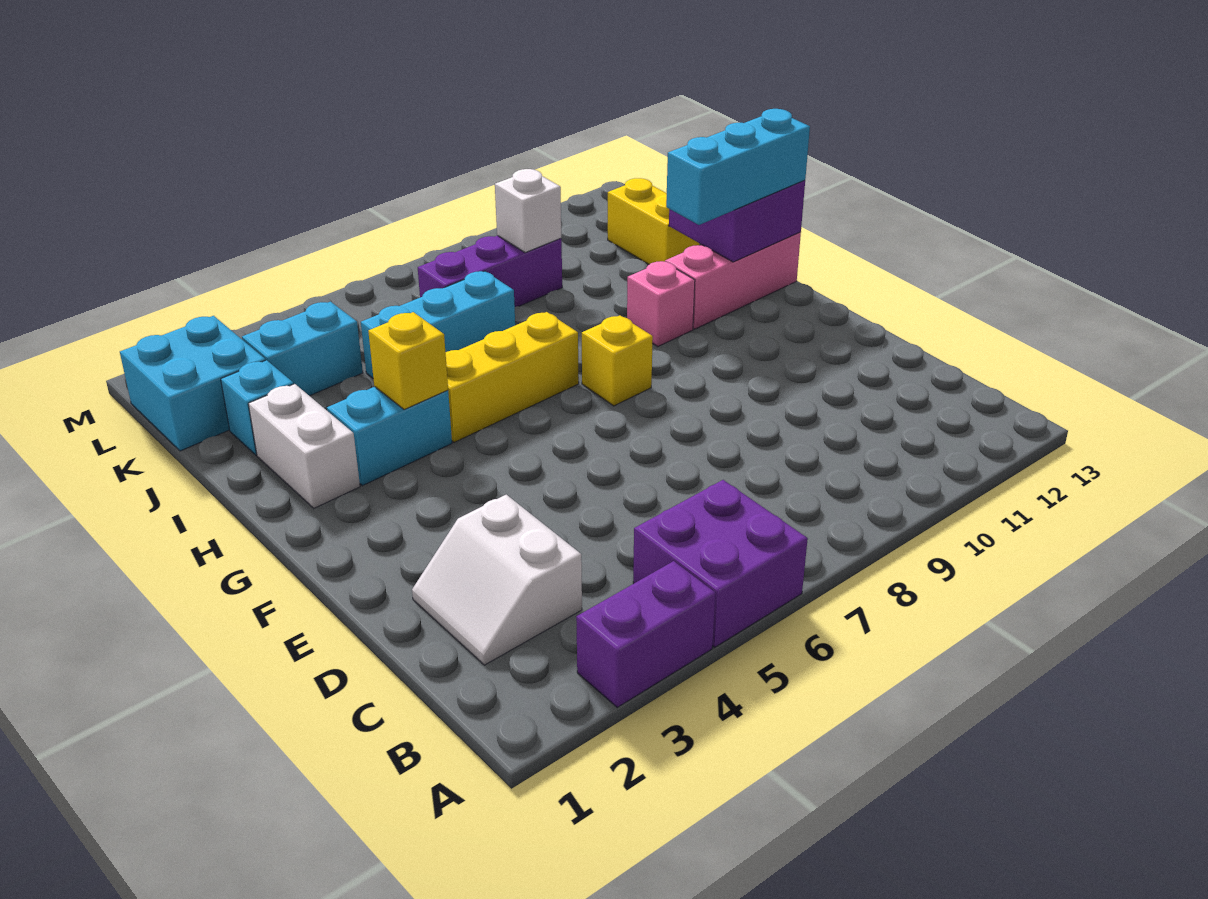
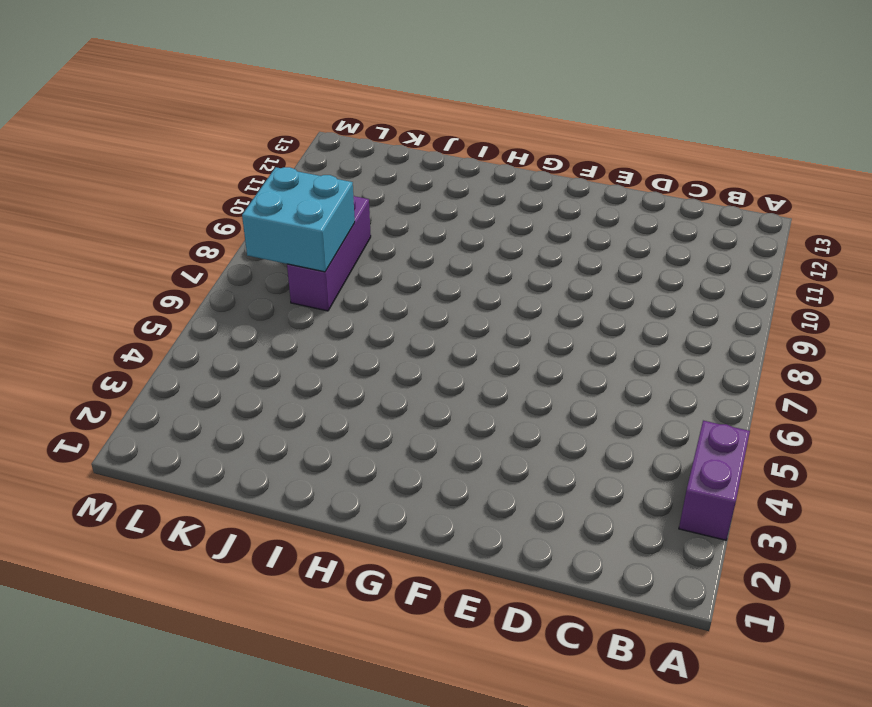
cyan 2x2 brick [242,167,355,272] -> cyan 2x2 brick moved to [120,316,265,451]
none -> purple 2x2 brick [633,480,808,647]
none -> white 2x2 slope [412,495,582,665]
none -> yellow 1x1 brick [582,315,653,406]

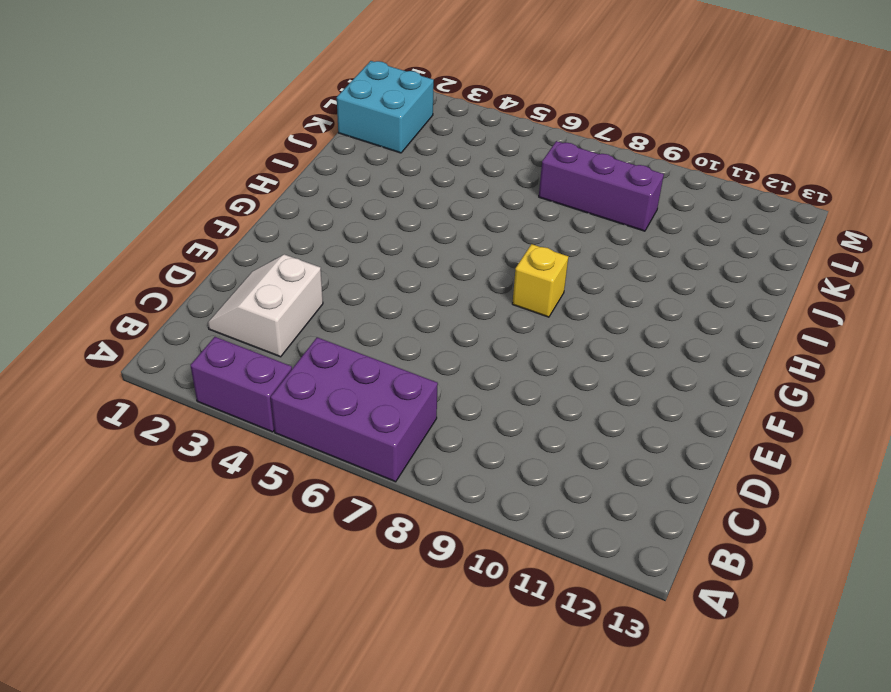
purple 2x3 brick [271,337,438,482] -> purple 2x2 brick [633,480,808,647]
none -> white 1x2 brick [248,384,360,508]
none -> cyan 1x2 brick [327,387,452,486]
none -> yellow 1x3 brick [446,312,579,442]

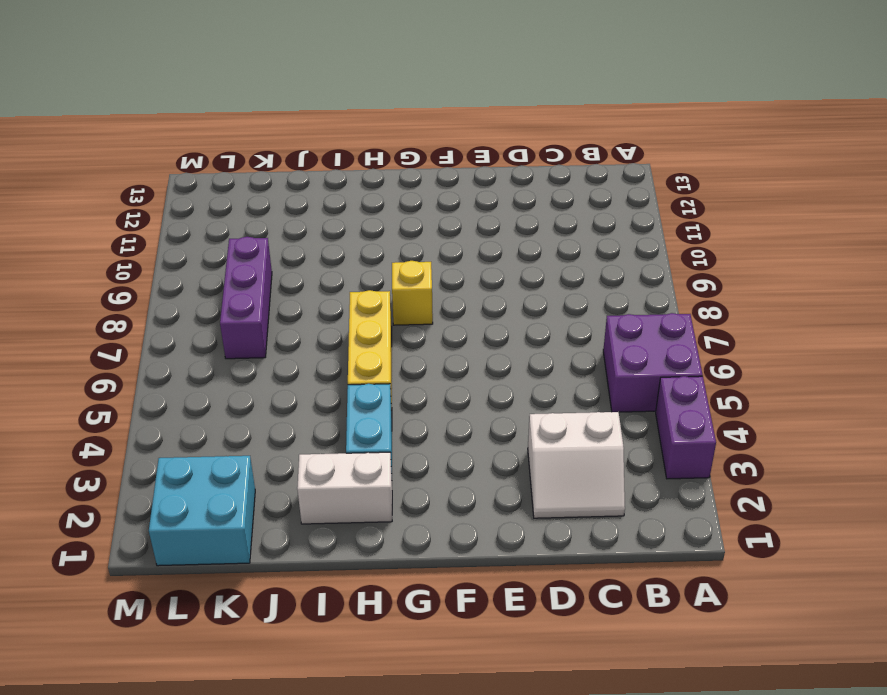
none -> pink 1x1 brick [627,261,695,346]
none -> pink 1x3 brick [665,232,801,329]
none -> cyan 1x1 brick [221,360,294,455]

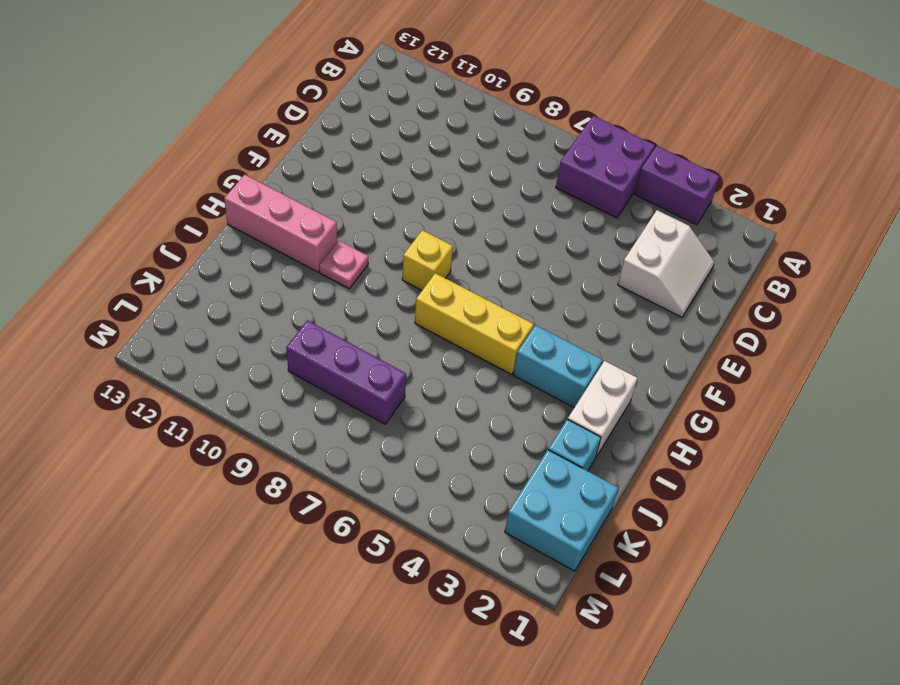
pink 1x1 plate [319,241,368,288] -> pink 1x1 brick [627,261,695,346]
none -> cyan 1x3 brick [361,271,515,378]
none -> yellow 1x2 brick [608,178,699,264]
none -> cyan 1x2 brick [242,302,363,396]

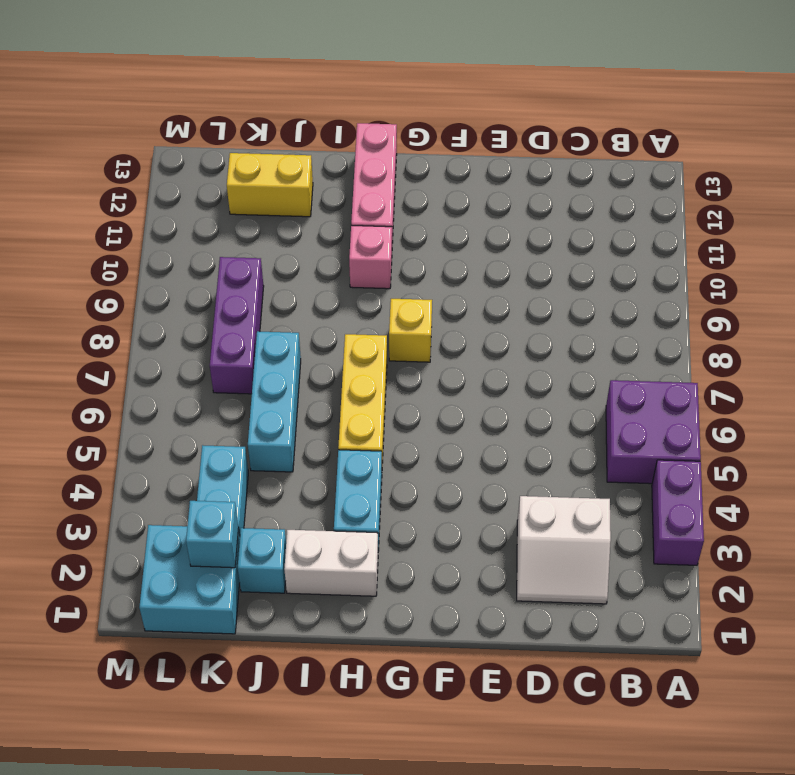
cyan 1x1 brick [186,501,239,568] -> none
none -> yellow 1x1 brick [368,312,448,410]
none -> purple 2x2 brick [669,180,805,262]
none -> white 1x1 brick [495,169,561,253]

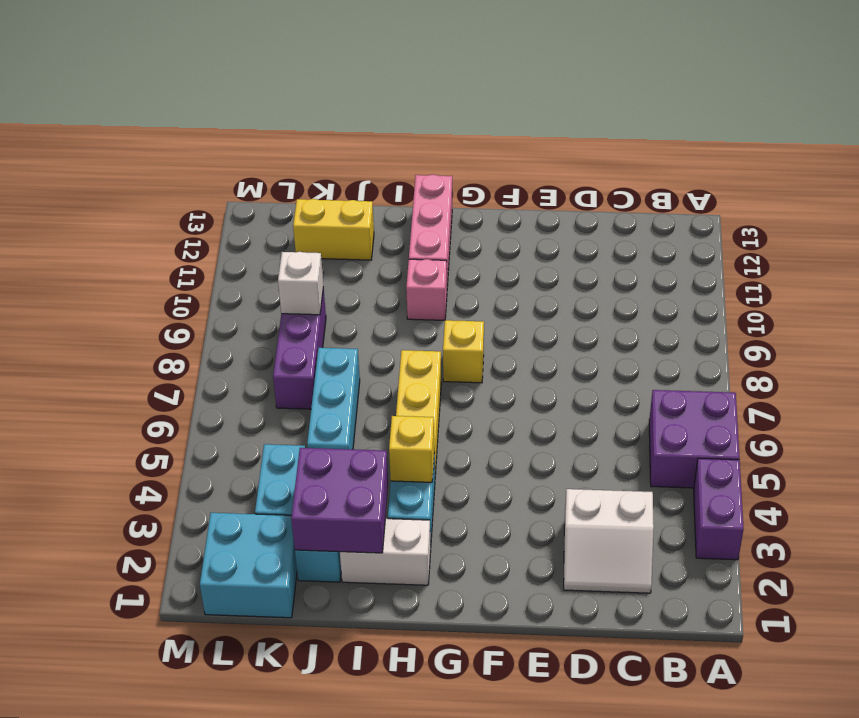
purple 2x2 brick [291,448,388,553] -> purple 2x2 brick moved to [669,180,805,262]
none -> cyan 1x3 brick [666,109,810,225]

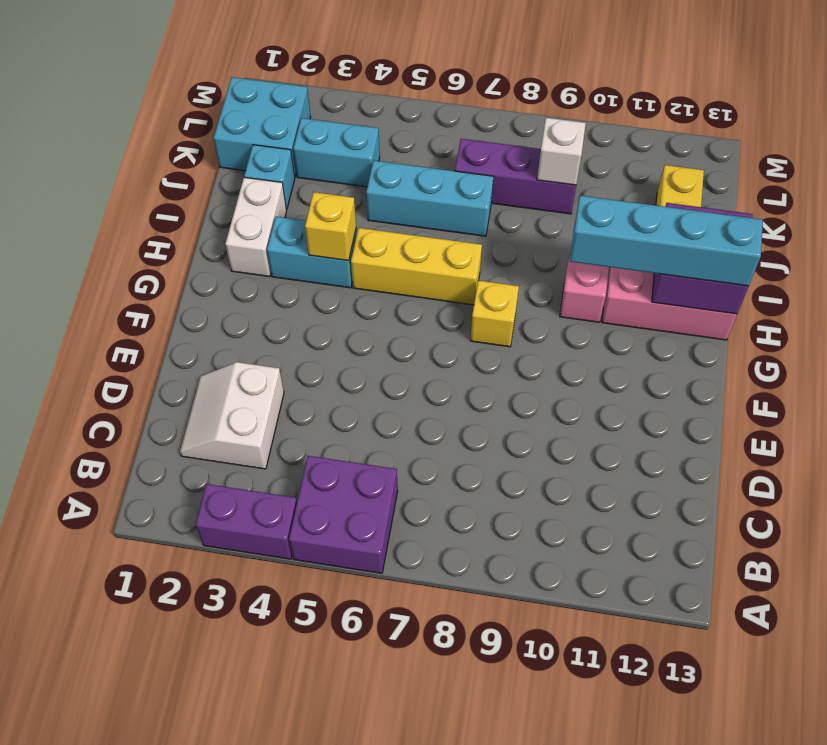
cyan 1x4 brick [570,196,763,286] -> cyan 1x3 brick [666,109,810,225]

